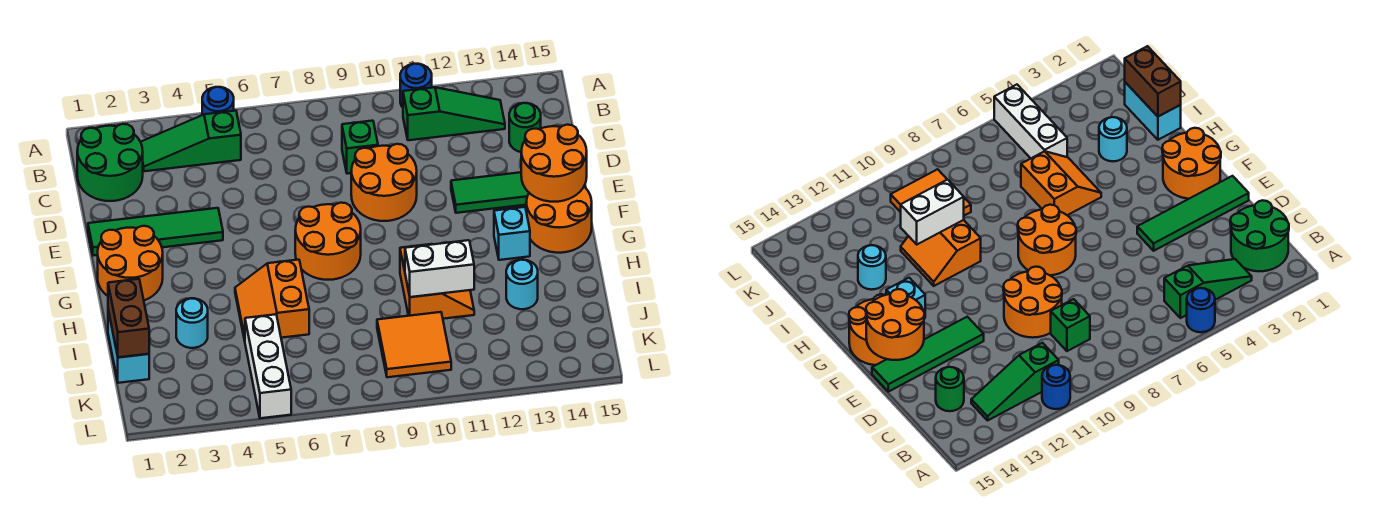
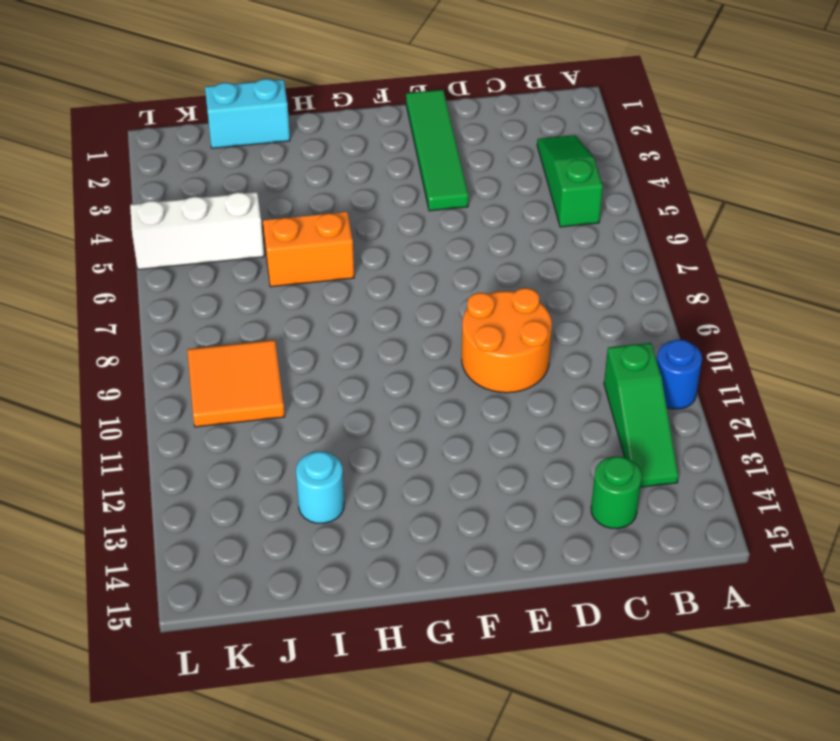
none -> blue 1x1 round brick [202,87,234,115]
none -> green 2x2 round brick [77,124,143,201]
none -> green 1x1 brick [342,121,378,174]

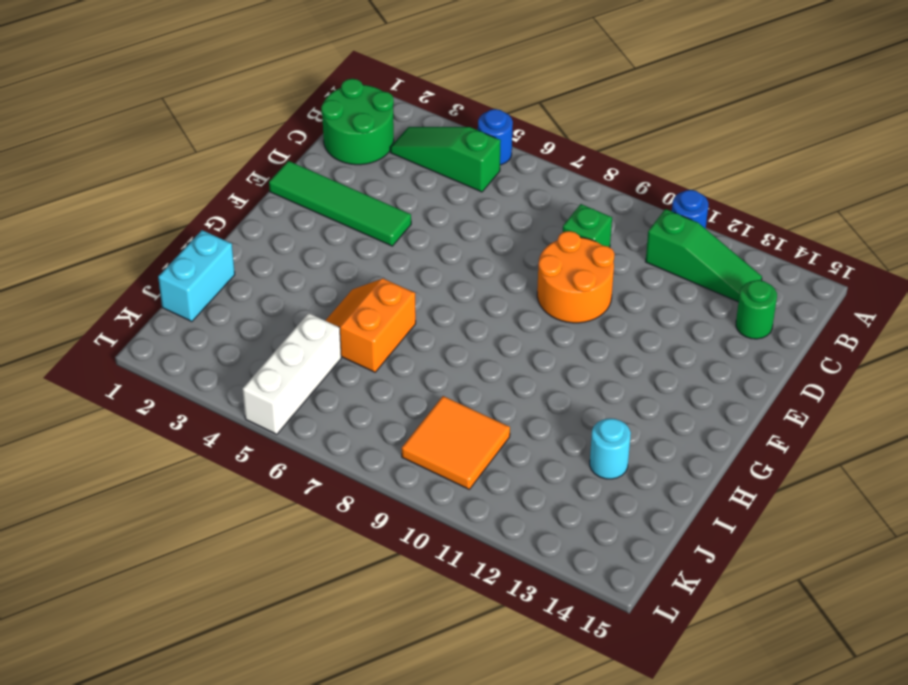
none -> green 1x4 tile [451,172,586,213]
none -> orange 2x2 round brick [98,226,163,300]
none -> orange 2x2 round brick [295,203,361,280]

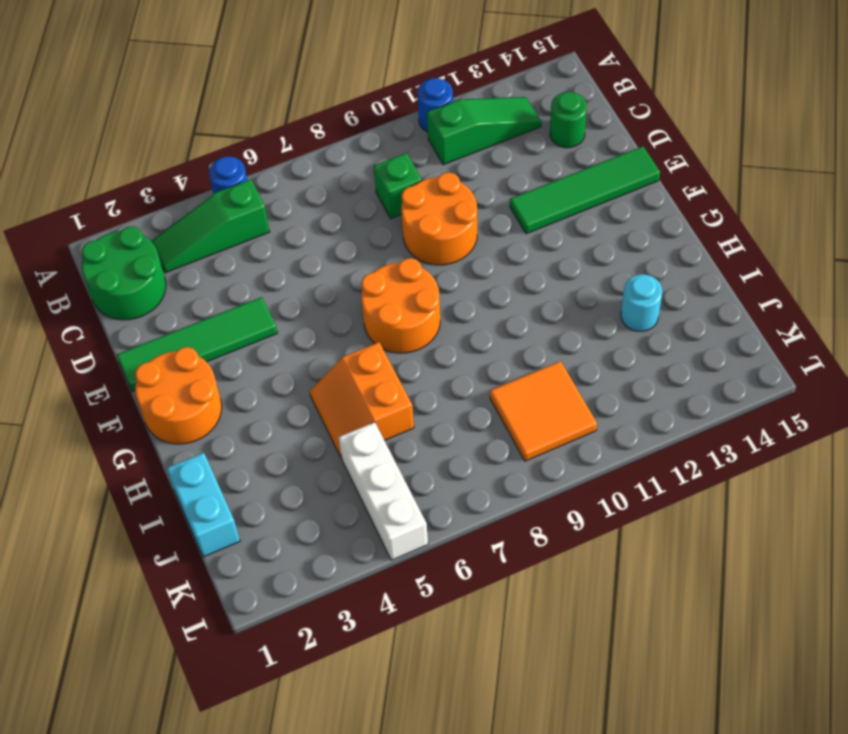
none -> orange 2x2 round brick [526,187,592,253]
none -> cyan 1x1 brick [494,207,530,260]
none -> orange 2x2 slope [400,244,474,319]

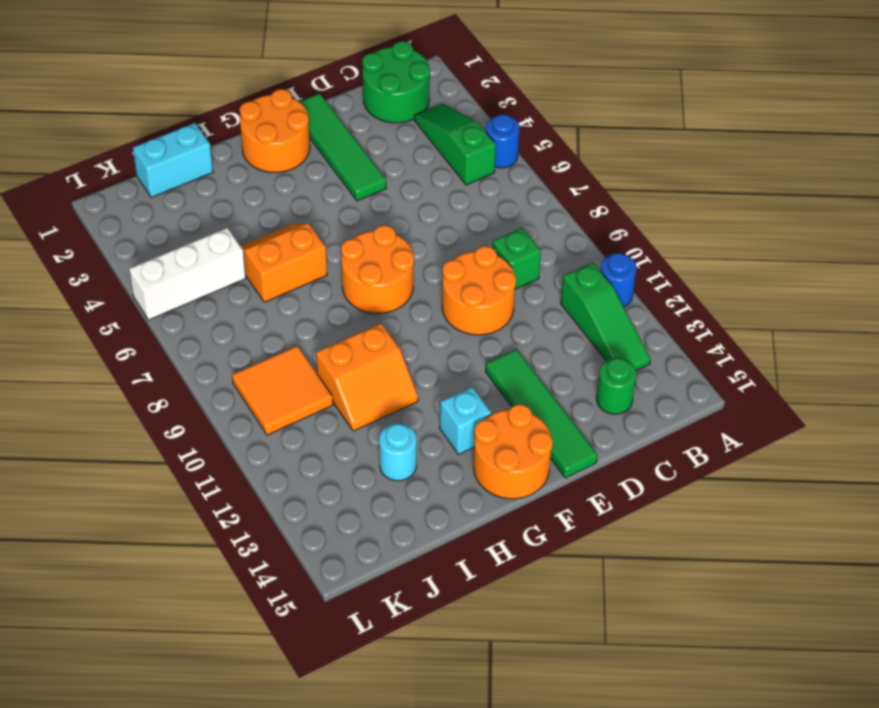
none -> cyan 1x1 round brick [176,298,208,348]
none -> orange 2x2 round brick [521,125,587,202]
none -> brown 1x2 brick [108,279,149,357]

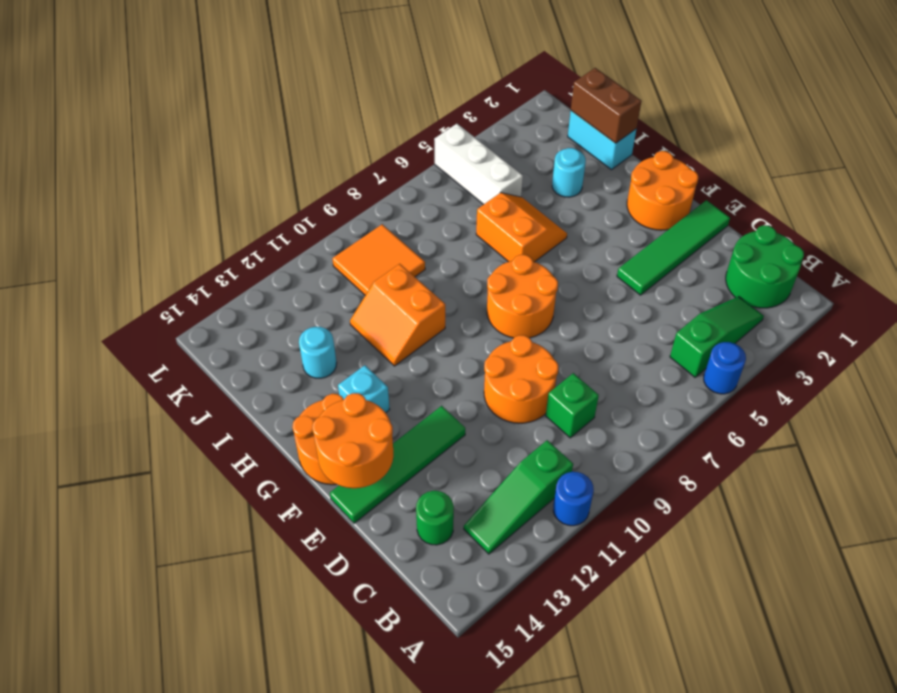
none -> white 1x2 brick [405,240,474,297]

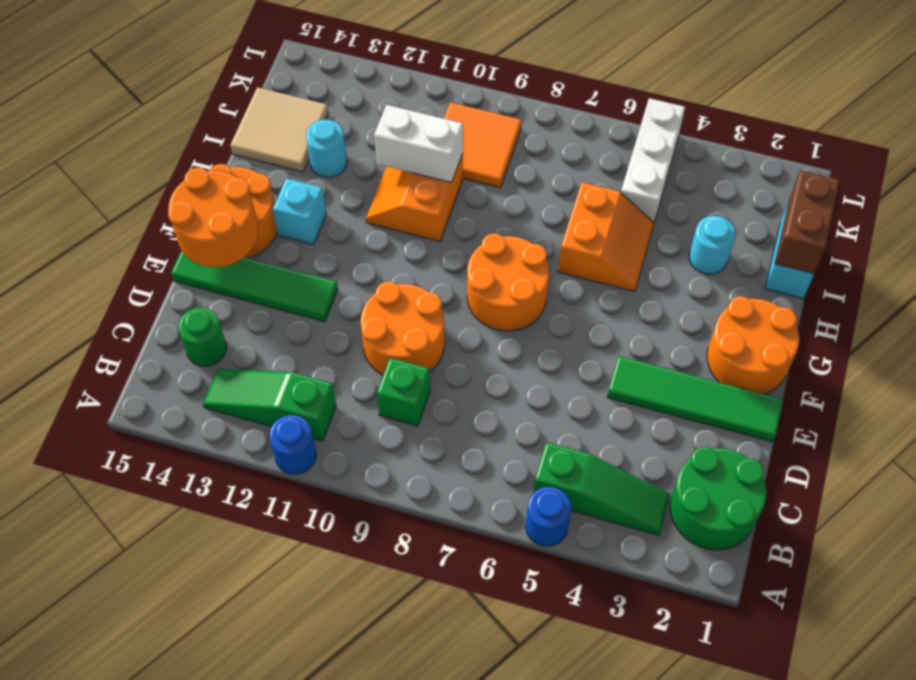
tan 2x2 tile [230,87,328,172] -> none

